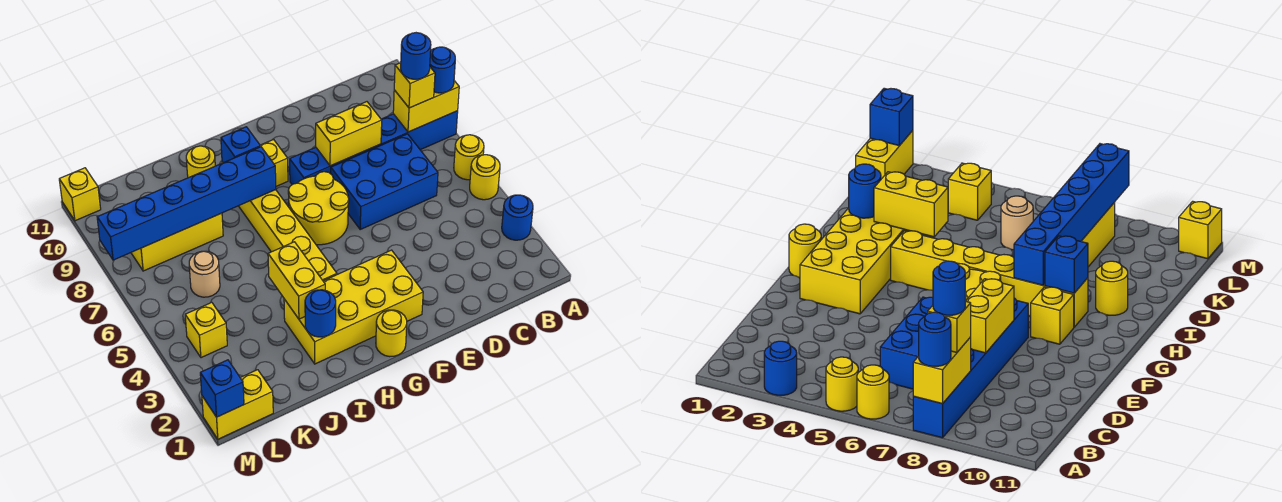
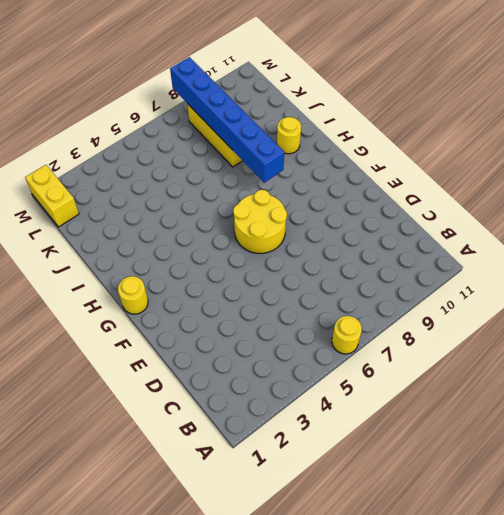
none -> blue 1x1 round brick [502,195,533,240]
none -> yellow 1x1 round brick [470,155,500,200]
none -> blue 1x6 brick [290,111,458,185]

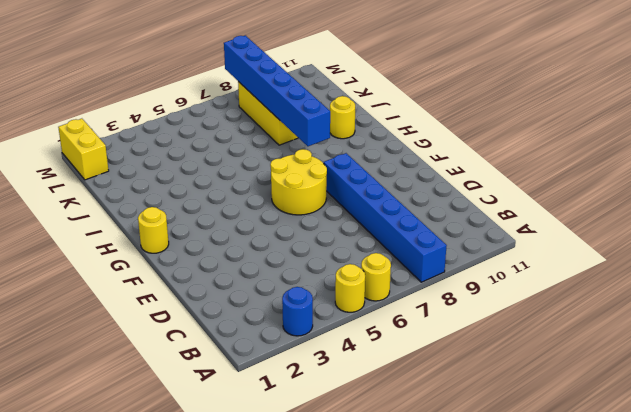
none -> blue 2x3 brick [331,134,438,229]
none -> yellow 2x4 brick [284,250,423,364]
none -> yellow 1x1 brick [260,140,288,186]

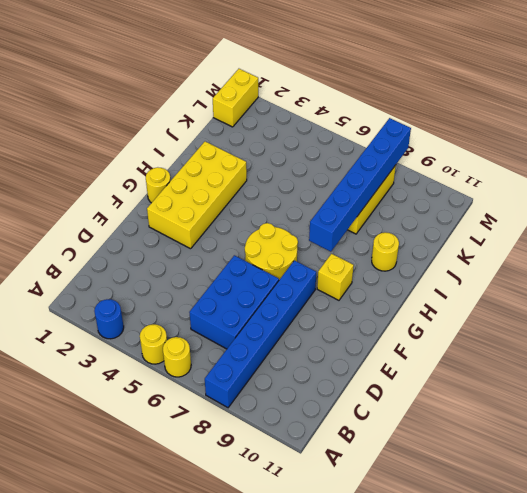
none -> yellow 1x6 brick [222,162,337,281]
none -> tan 1x1 round brick [189,251,220,297]
none -> yellow 1x1 brick [185,302,227,358]

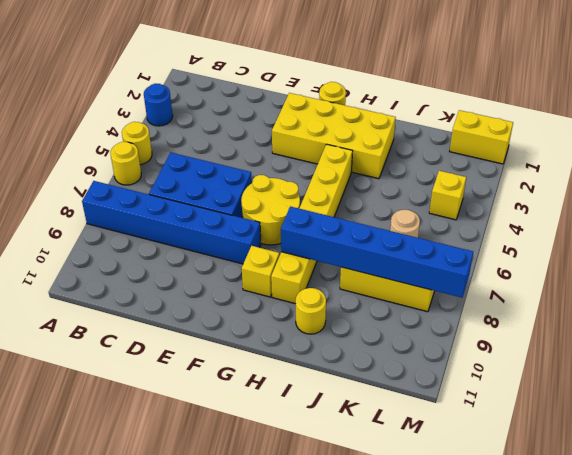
none -> yellow 1x1 brick [59,168,101,221]
none -> yellow 1x2 brick [393,81,459,132]
none -> yellow 1x2 brick [316,102,382,166]

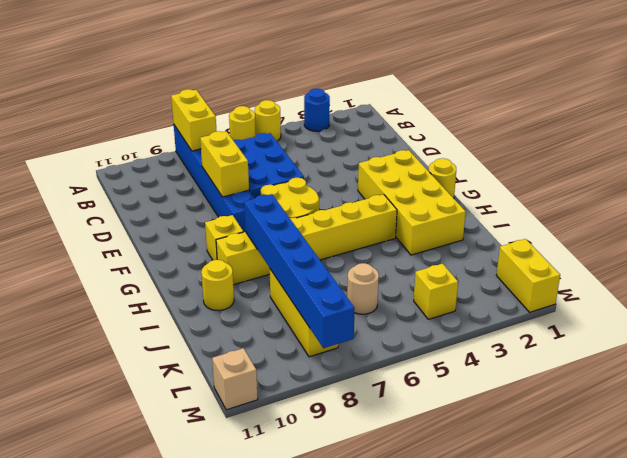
tan 1x1 brick [212,348,258,410] -> yellow 1x1 brick [59,168,101,221]
none -> blue 1x1 brick [221,127,260,163]
none -> blue 1x1 round brick [305,290,336,337]
none -> yellow 1x2 brick [268,242,325,319]

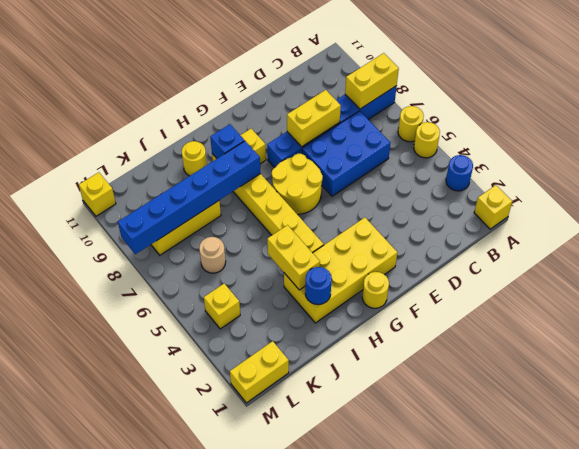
yellow 1x1 brick [474,185,512,229] -> yellow 1x1 brick moved to [394,63,435,108]
none -> blue 1x1 brick [200,360,244,417]
none -> blue 1x1 round brick [430,47,455,93]
none -> blue 1x1 round brick [401,33,431,79]

